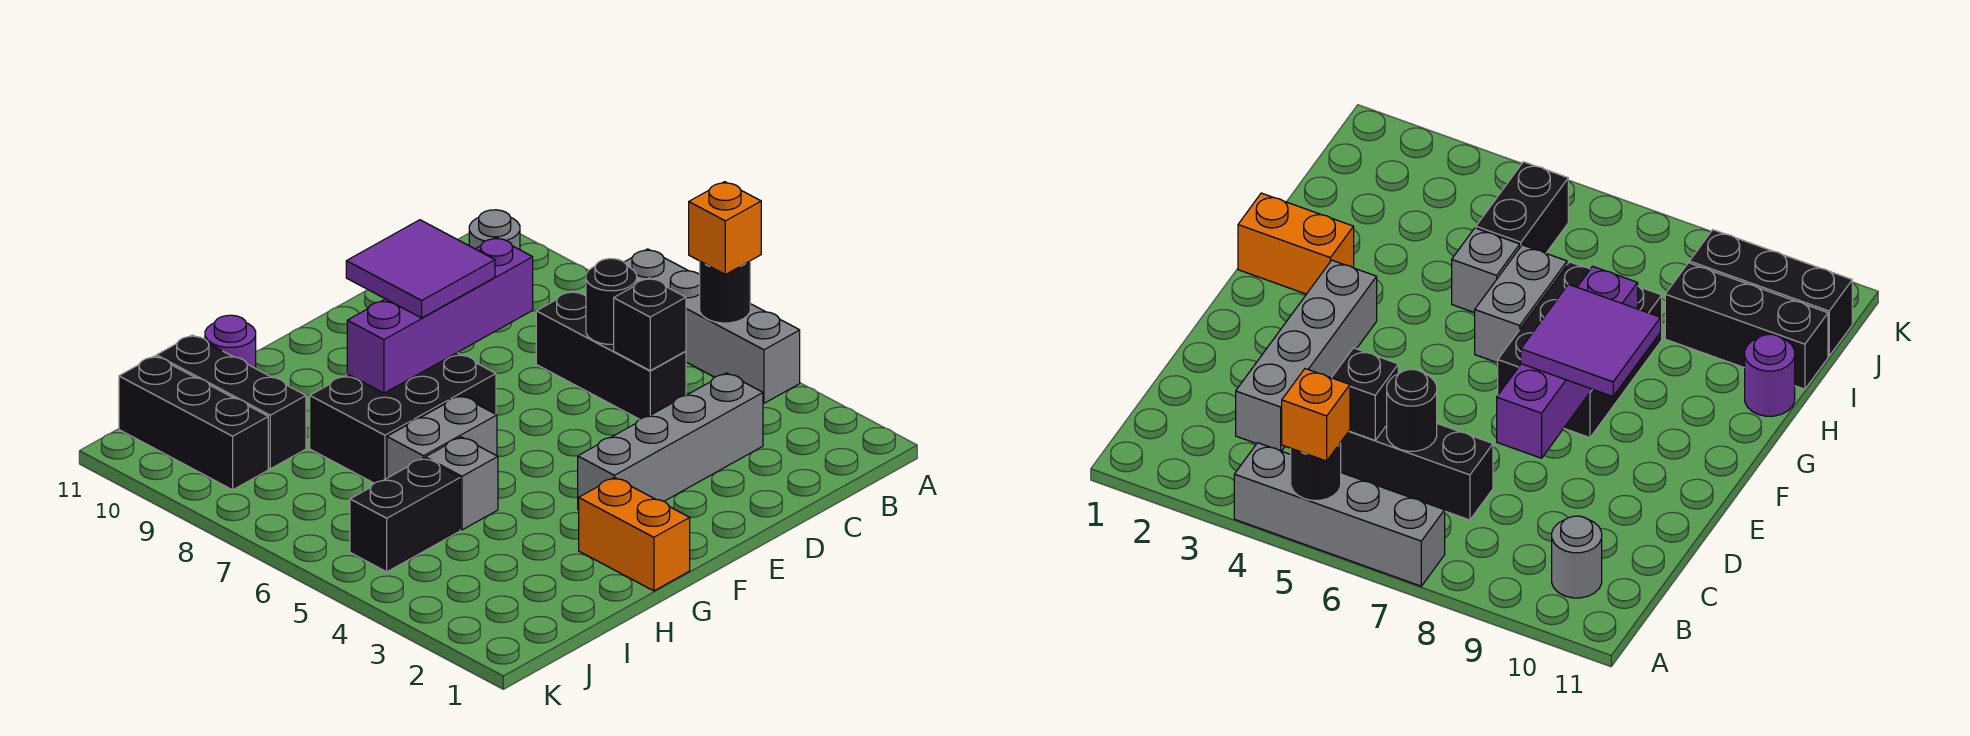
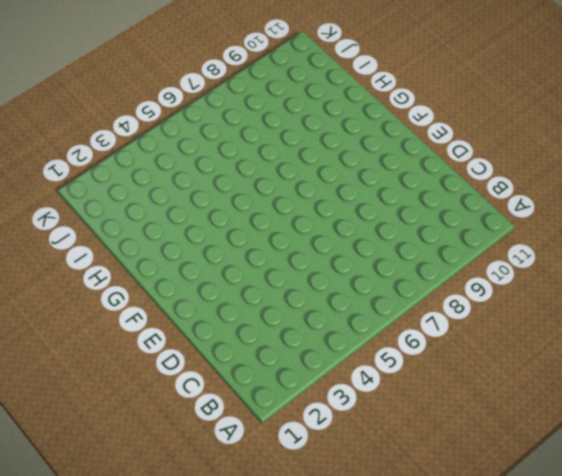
none -> grey 1x4 brick [624,249,800,403]
none -> grey 1x1 round brick [469,210,520,250]
none -> grey 1x4 brick [578,373,763,510]

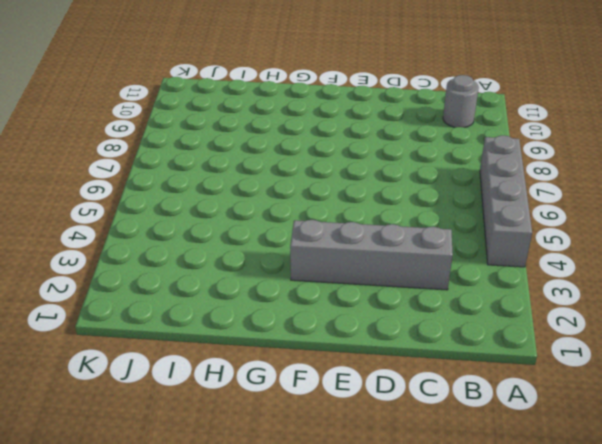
none -> black 1x3 brick [536,291,686,419]
none -> black 2x3 brick [310,353,496,483]
none -> orange 1x2 brick [579,477,690,591]

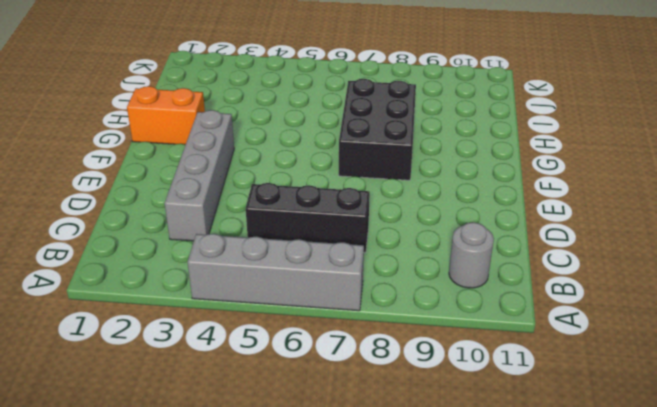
none -> grey 1x2 brick [387,396,497,478]
none -> grey 1x1 brick [425,437,498,530]
none -> purple 1x1 round brick [205,315,256,368]

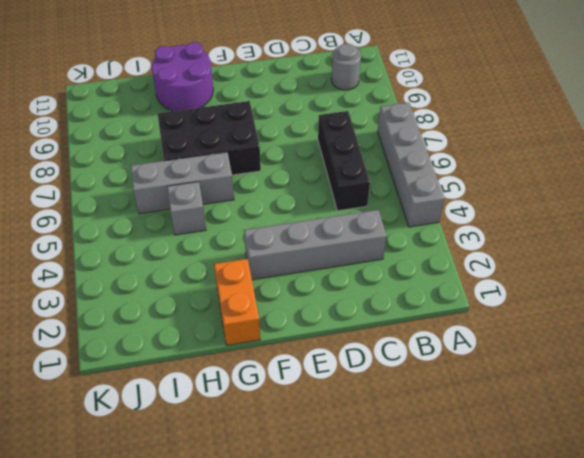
grey 1x3 brick [131,152,234,214] -> grey 1x2 brick [387,396,497,478]
purple 2x2 round brick [152,42,213,111] -> purple 1x1 round brick [205,315,256,368]
none -> black 1x2 brick [350,458,460,572]
none -> black 1x3 brick [156,335,306,469]
none -> black 1x3 brick [119,356,268,490]

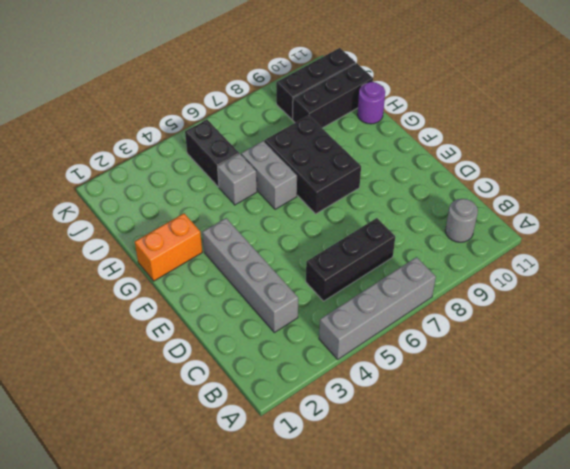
none -> black 1x1 round brick [700,261,750,323]
none -> black 1x1 brick [614,278,686,371]
none -> black 1x1 round brick [586,259,637,344]

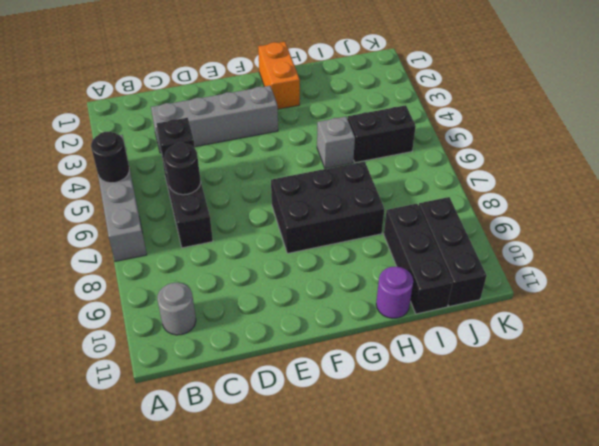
none -> grey 1x2 brick [387,396,497,478]
none -> purple 1x4 brick [347,237,533,393]
none -> orange 1x1 brick [689,182,761,274]

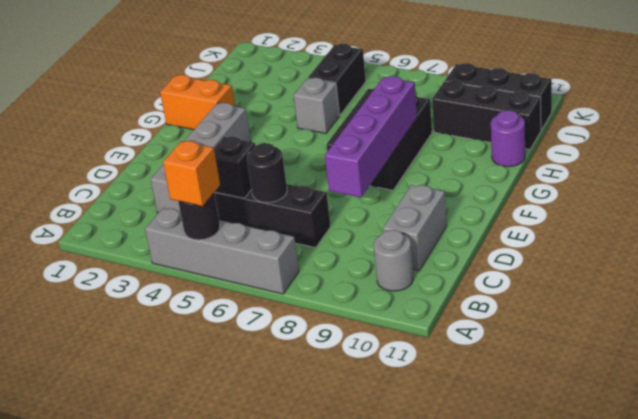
grey 1x2 brick [383,185,447,270] -> grey 1x2 brick moved to [387,396,497,478]
none -> purple 2x2 tile [346,220,495,318]

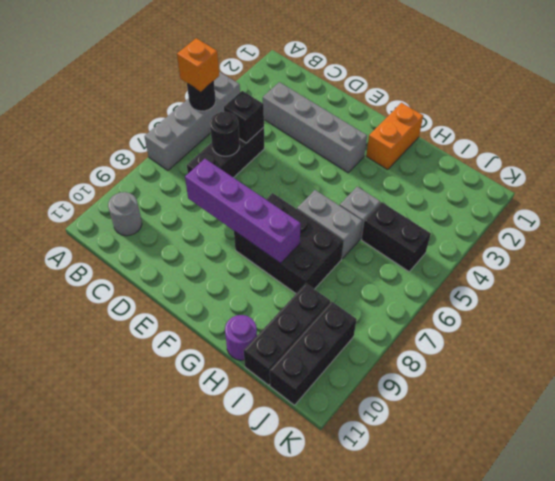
none -> purple 2x2 tile [346,220,495,318]

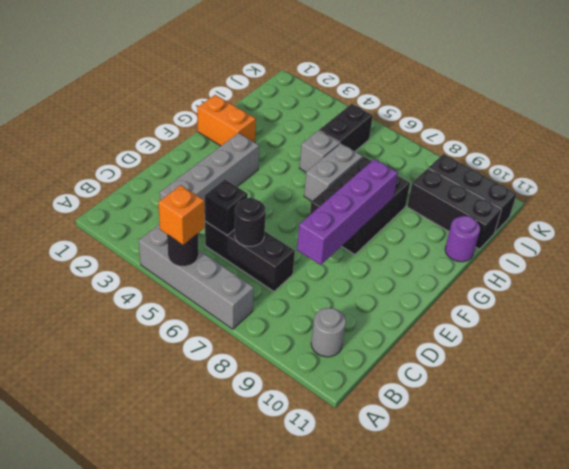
none -> purple 2x2 tile [346,220,495,318]

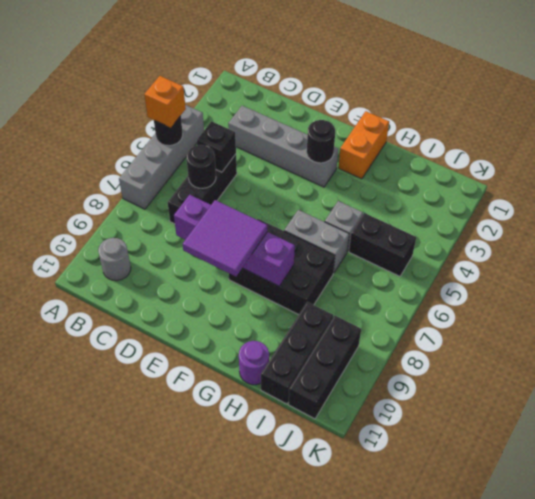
black 1x1 round brick [307,120,335,163] -> none

